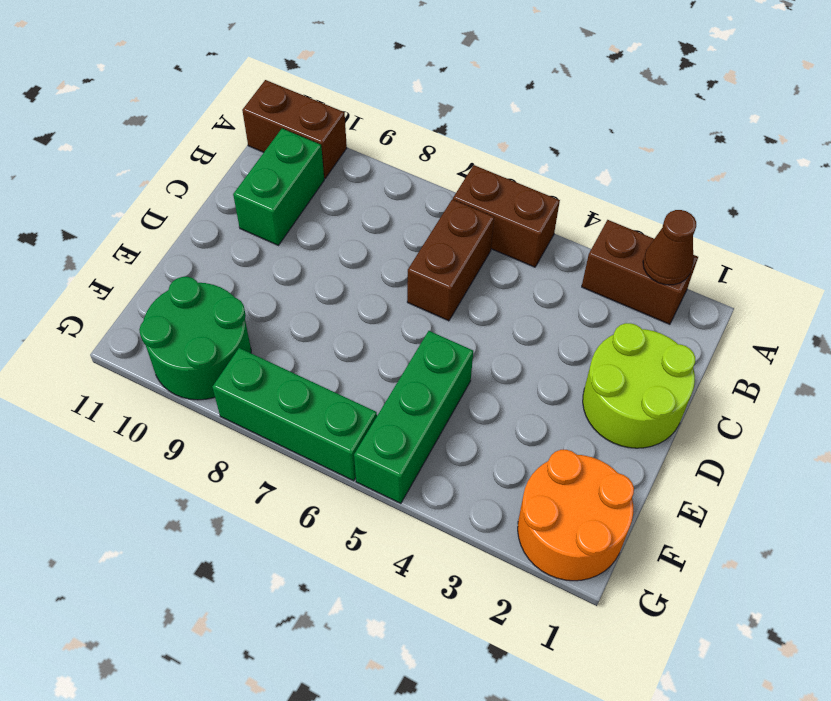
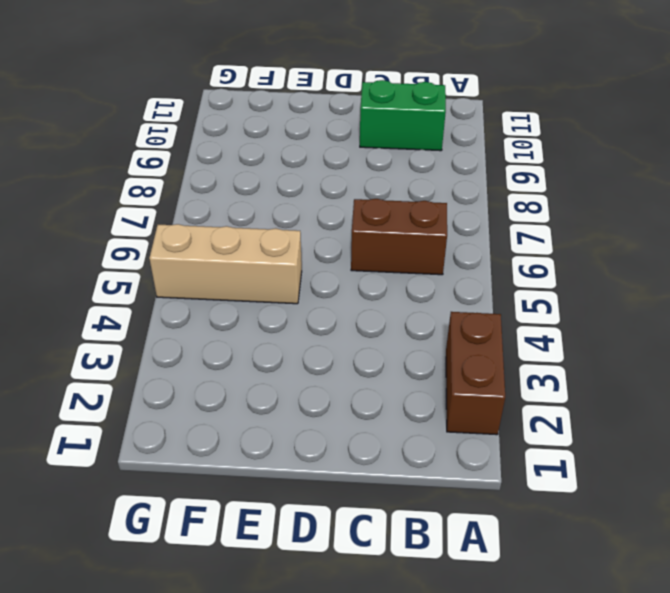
tan 1x3 brick [149,224,302,304] -> green 1x3 brick [354,331,473,503]
none -> brown 1x2 brick [453,165,560,267]
none -> brown 1x2 brick [242,80,347,178]

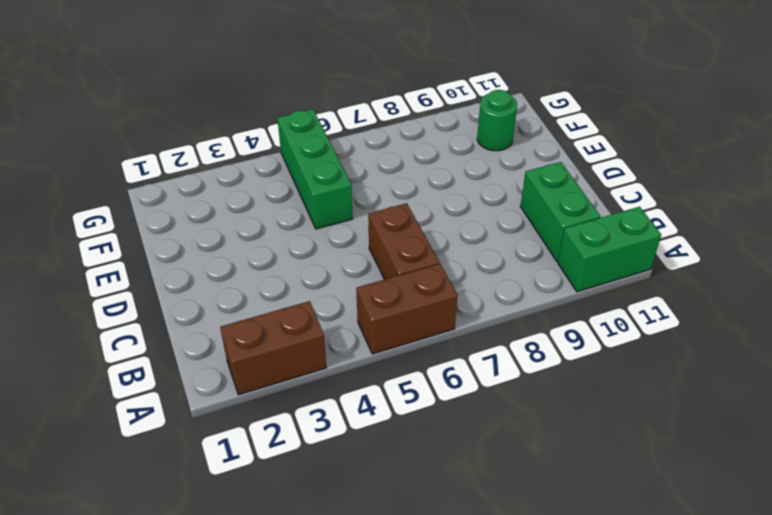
green 1x2 brick [558,207,661,292] -> brown 1x2 brick [242,80,347,178]
green 1x1 round brick [477,90,517,151] -> green 2x2 round brick [139,277,251,400]
none -> lime 2x2 round brick [583,323,695,448]
none -> orange 2x2 round brick [518,450,634,581]

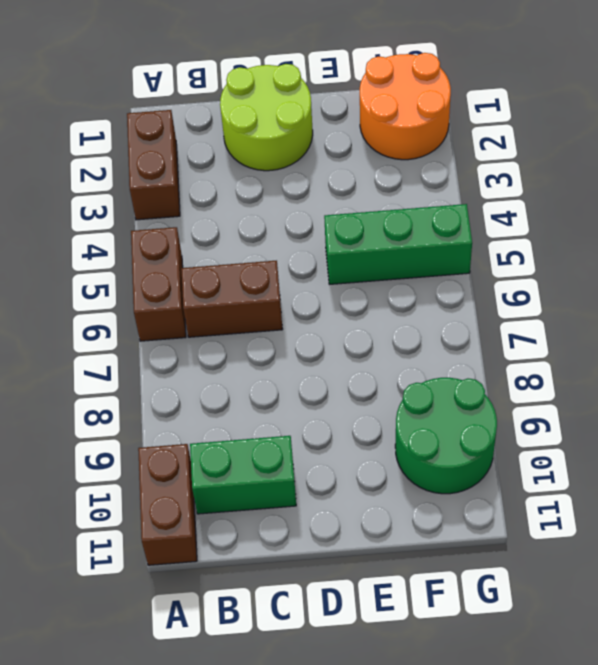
none -> green 1x3 brick [212,348,377,481]
none -> brown 1x1 cone [643,210,696,285]

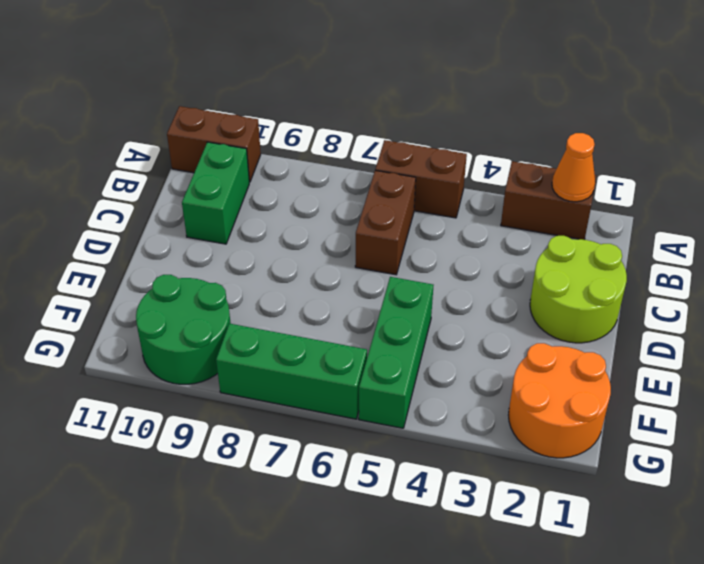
orange 1x1 cone [552,133,595,202] -> brown 1x1 cone [643,210,696,285]

